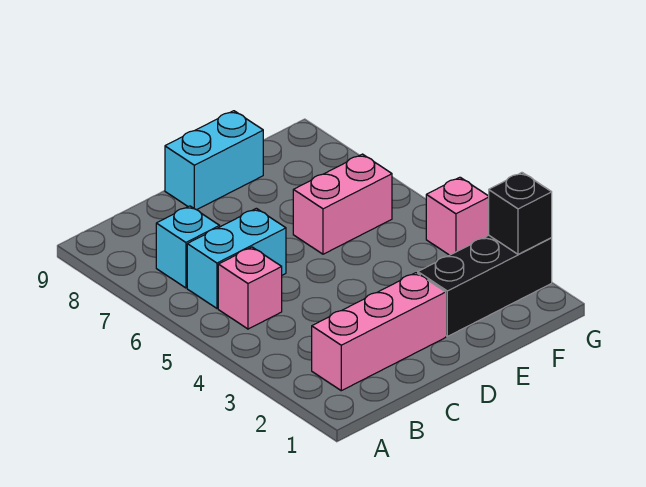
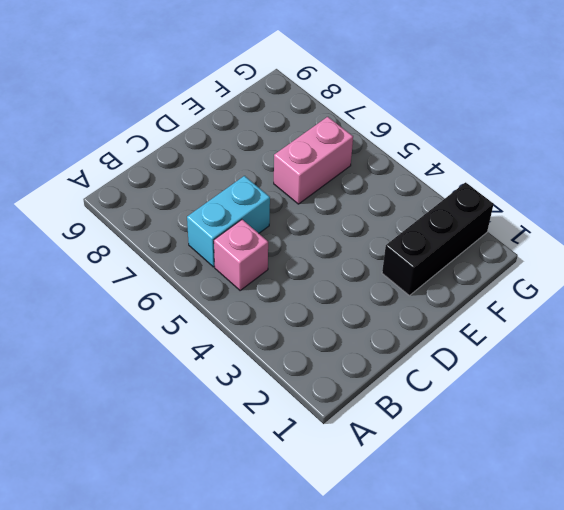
none -> pink 1x3 brick [312,273,446,391]
none -> cyan 1x1 brick [156,206,220,288]

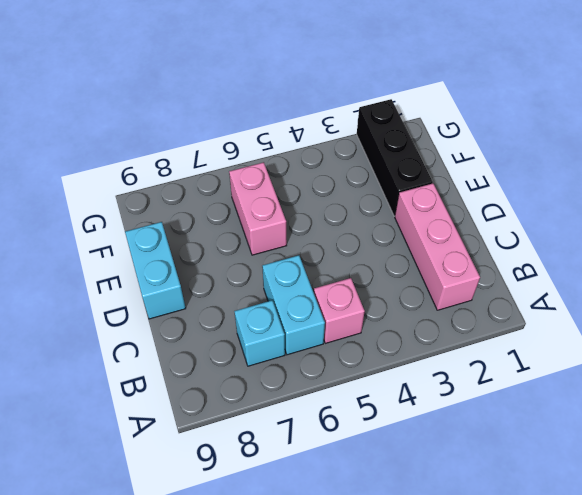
none -> pink 1x1 brick [426,177,489,255]
none -> black 1x1 brick [489,173,552,255]

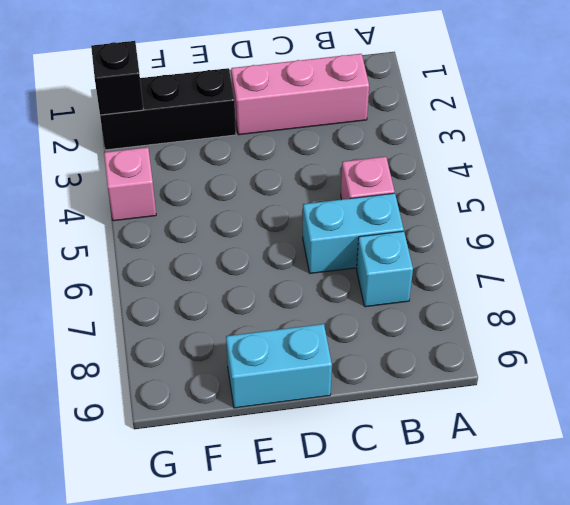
none -> pink 1x2 brick [293,154,392,254]

